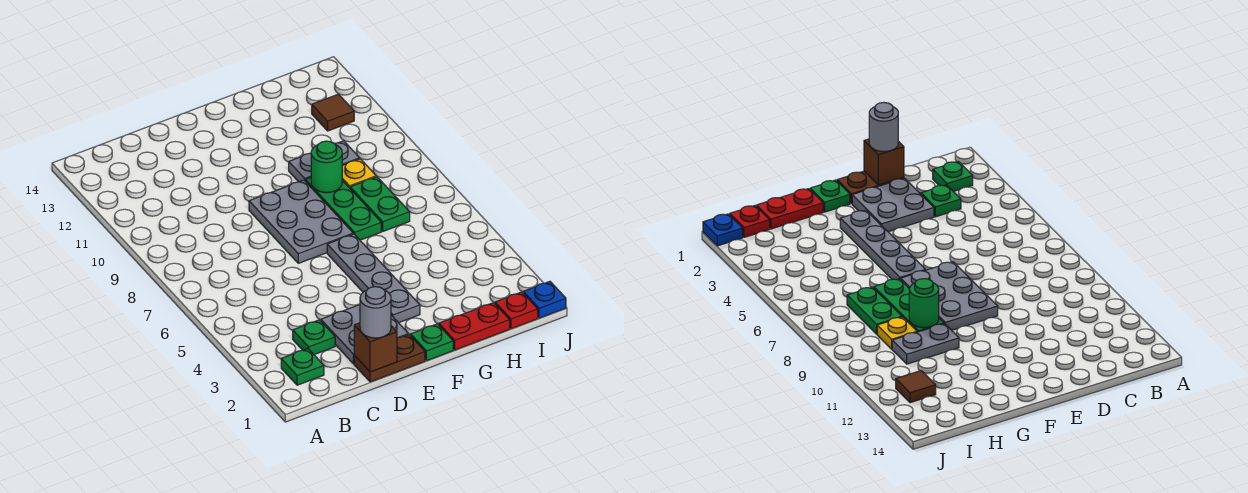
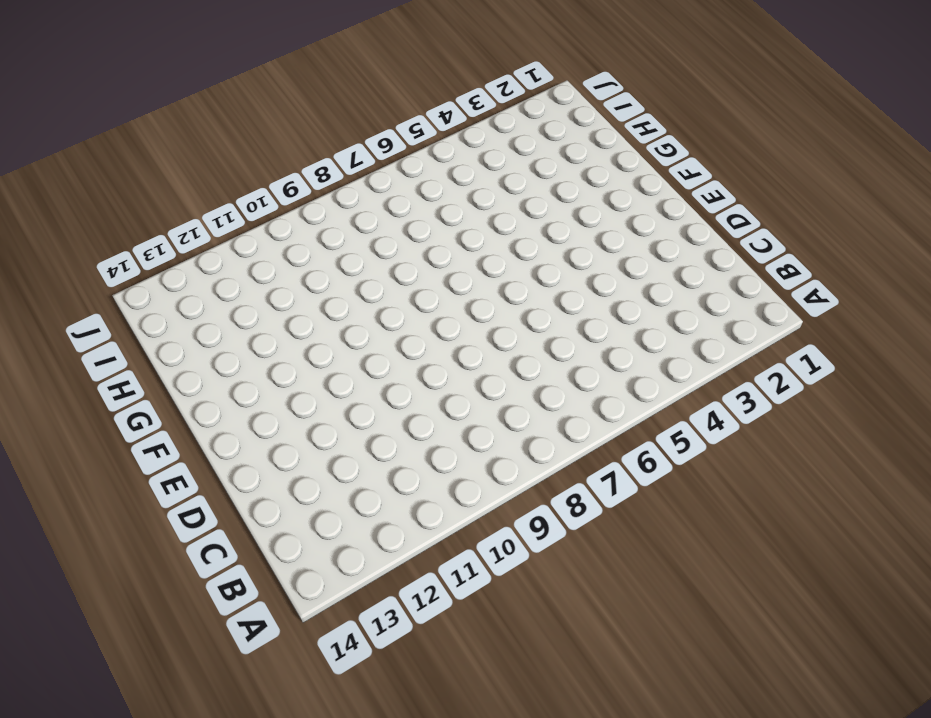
none -> green 1x1 plate [281,349,324,385]
none -> green 1x1 plate [293,320,335,355]
none -> brown 1x2 plate [354,335,425,382]

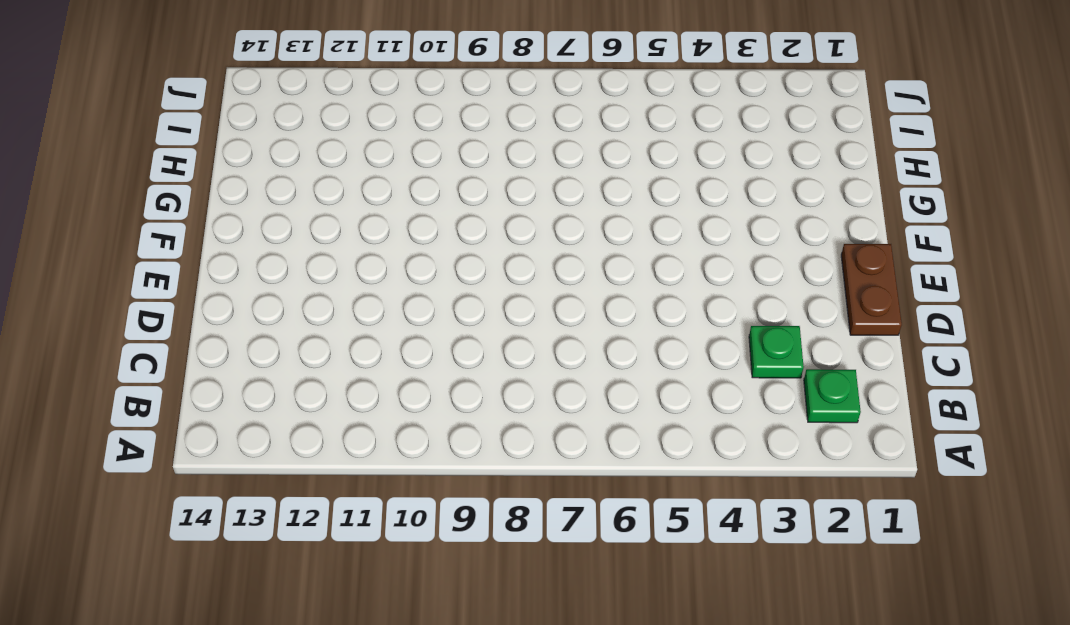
none -> grey 2x2 plate [321,305,408,364]
none -> grey 2x3 plate [249,180,353,263]
none -> green 1x1 plate [411,324,453,361]

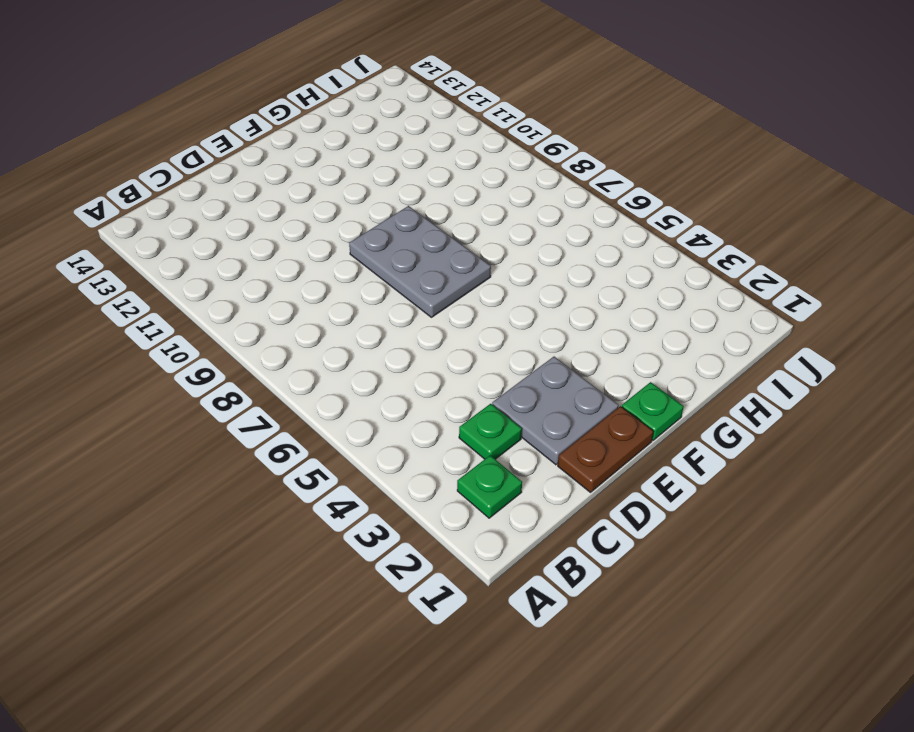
none -> grey 1x4 plate [327,234,420,323]
none -> red 1x2 plate [439,303,510,350]
none -> green 1x3 plate [305,178,381,240]

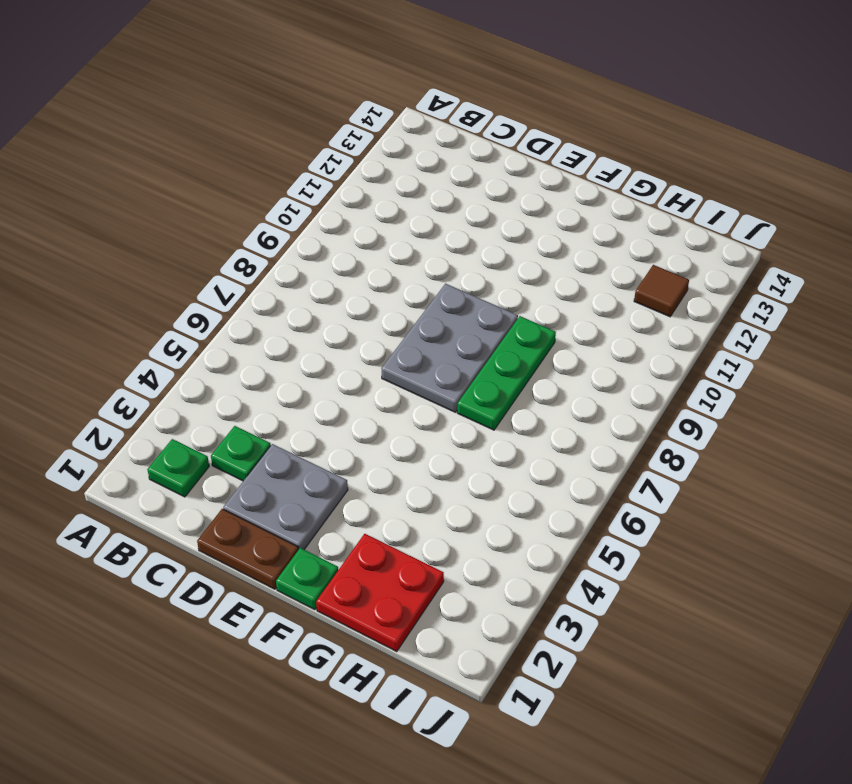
red 2x2 plate [316,534,444,651] -> red 1x2 plate [439,303,510,350]
none -> grey 1x4 plate [327,234,420,323]
none -> grey 1x2 plate [289,141,360,182]
none -> green 1x2 plate [350,177,410,231]

